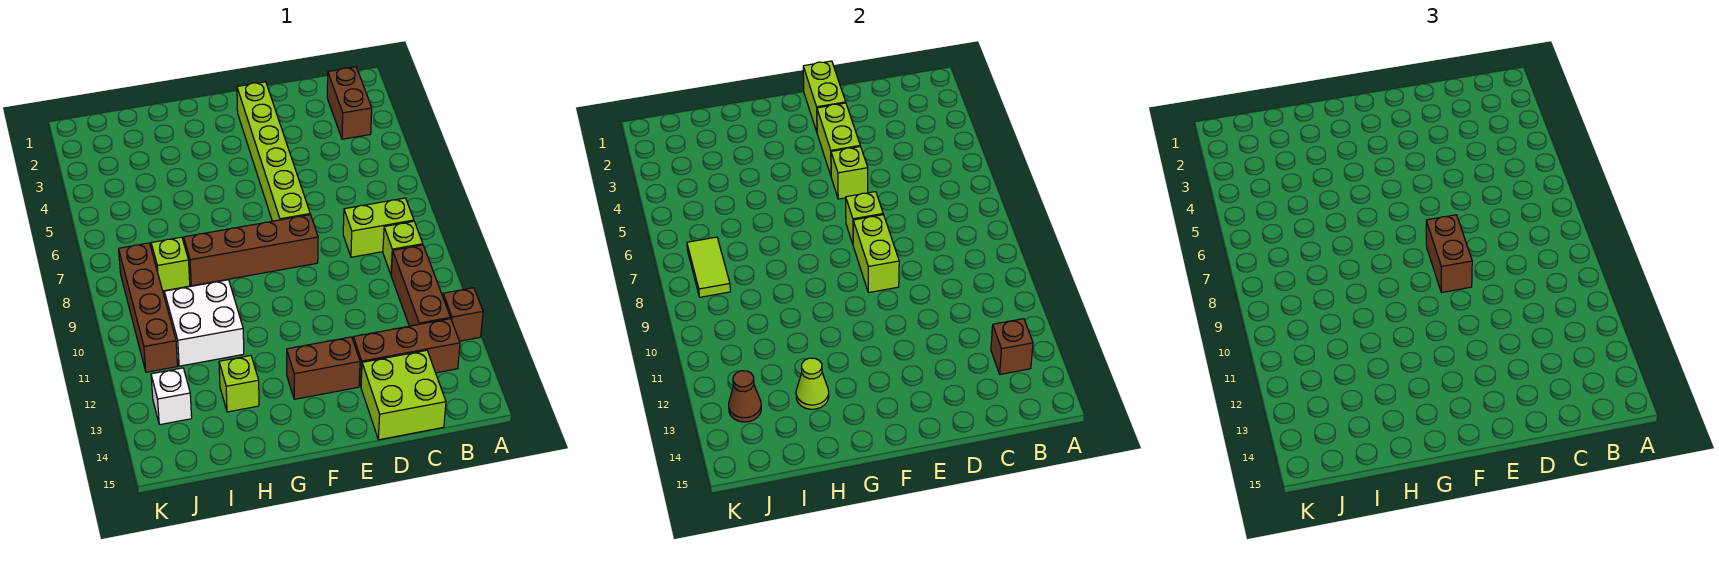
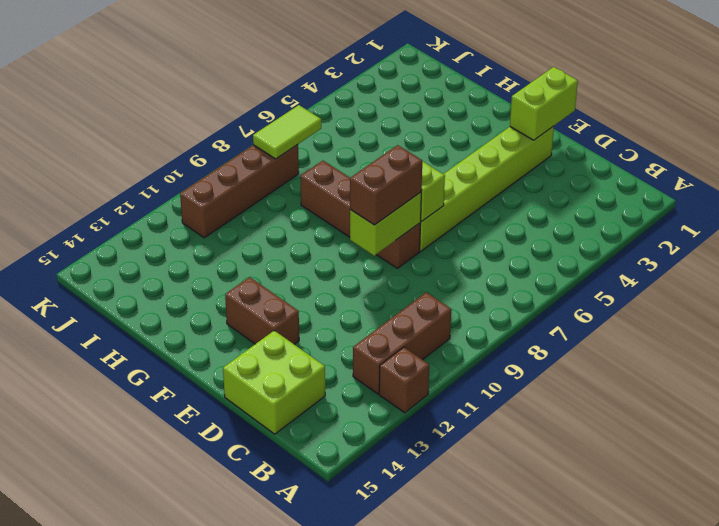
none -> brown 1x2 brick [327,67,372,139]
none -> lime 1x2 brick [343,198,414,257]
none -> lime 1x1 brick [383,221,423,274]

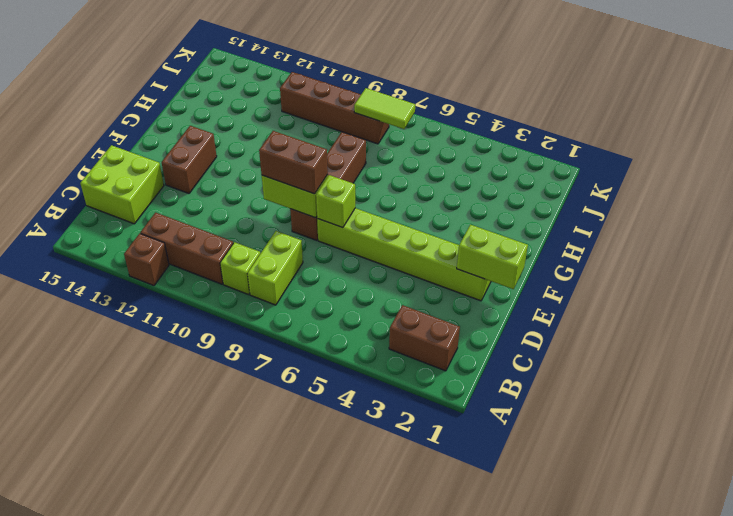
none -> brown 1x3 brick [353,319,460,386]
none -> white 2x2 brick [164,280,244,366]
none -> lime 1x1 brick [219,356,259,412]

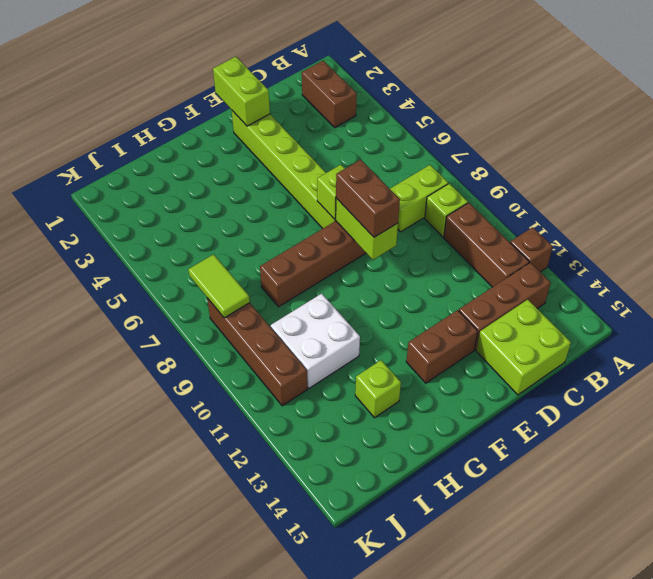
none -> lime 1x1 brick [151,237,190,291]
none -> white 1x1 brick [151,368,192,425]
none -> brown 1x1 brick [991,319,1033,374]

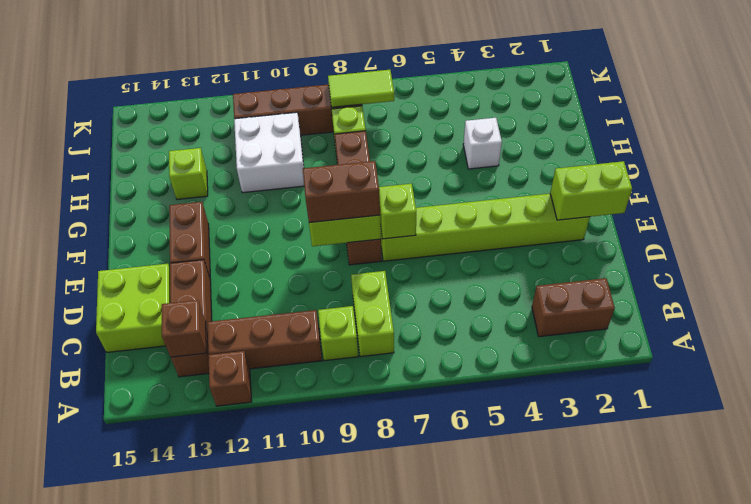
white 1x1 brick [463,118,502,169] -> white 1x1 brick moved to [151,368,192,425]
none -> lime 1x2 brick [817,103,860,175]
none -> lime 1x1 brick [831,147,868,199]
none -> lime 1x1 cone [796,358,829,409]

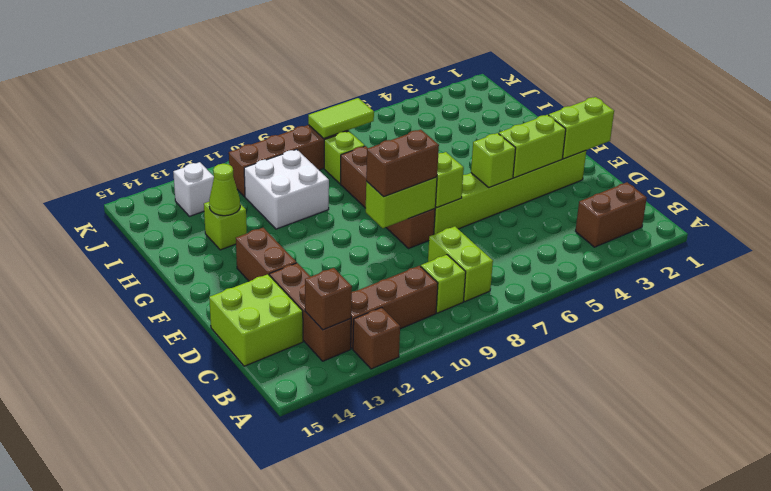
none -> brown 1x1 cone [729,371,761,422]

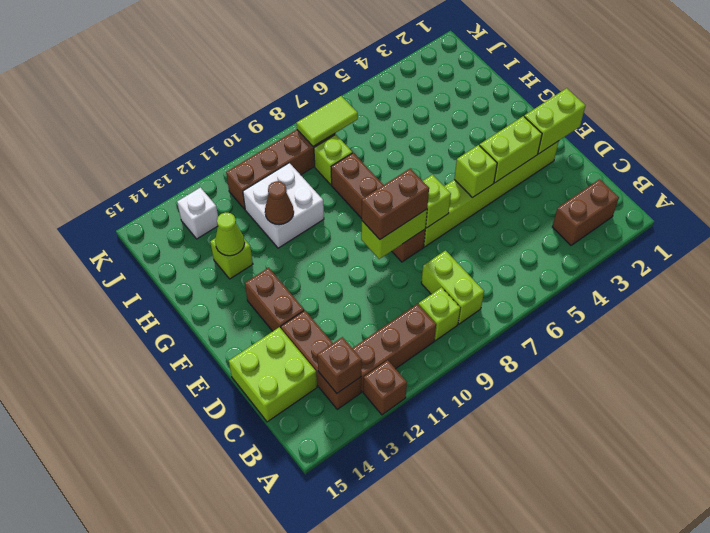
brown 1x1 cone [265,181,294,225] -> brown 1x1 cone moved to [729,371,761,422]

